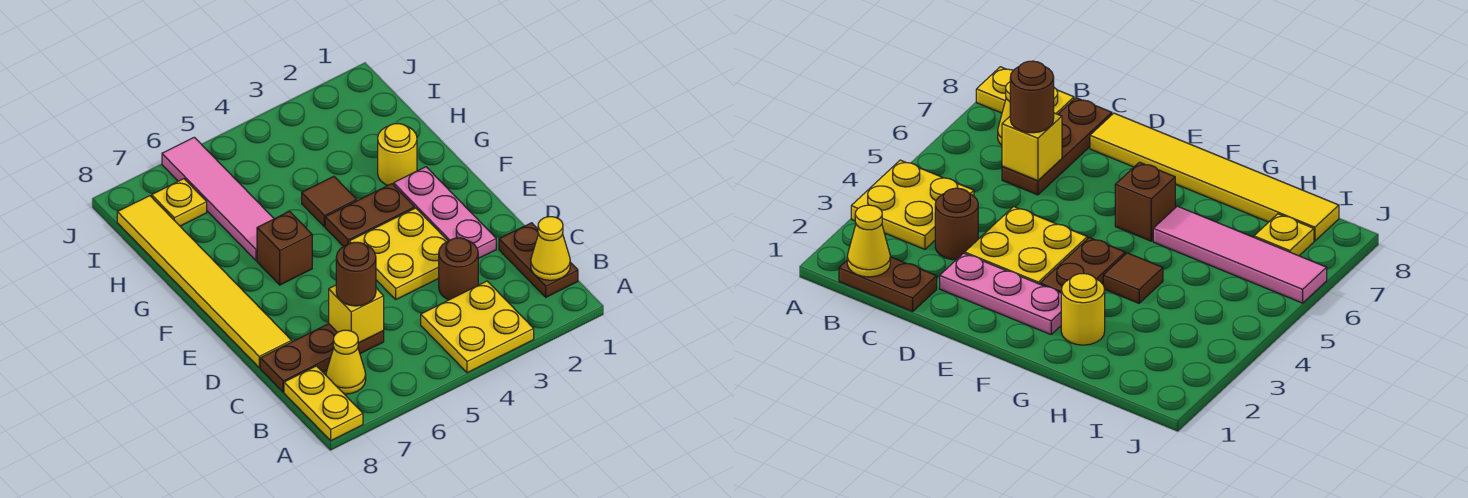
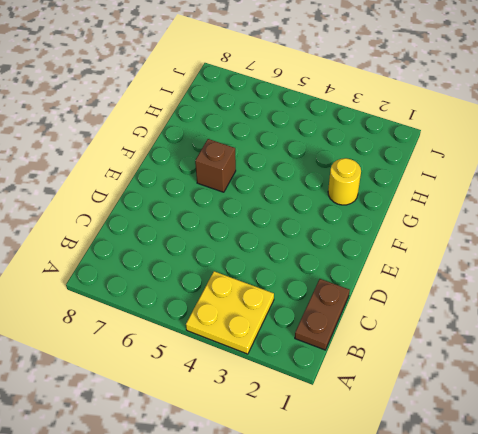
none -> yellow 1x2 plate [284,366,363,441]
none -> yellow 1x1 cone [326,330,366,394]
none -> brown 1x1 round brick [439,238,478,300]

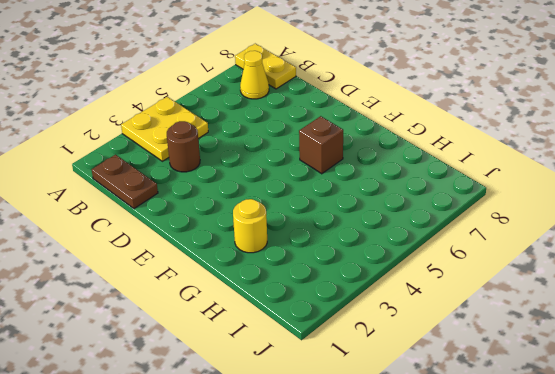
none -> brown 1x3 plate [260,324,384,392]
none -> pink 1x3 plate [394,167,496,259]
none -> yellow 2x2 plate [349,208,448,299]

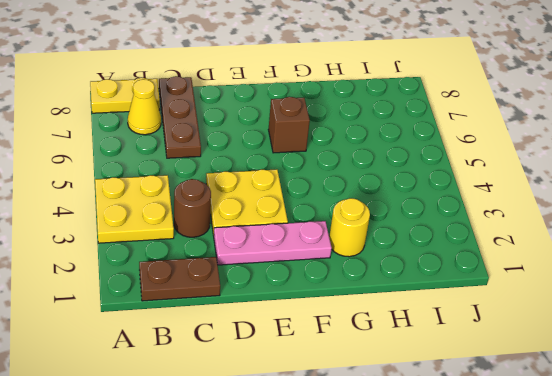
none -> yellow 1x6 tile [117,196,292,368]
none -> brown 1x2 plate [325,184,415,247]
none -> brown 1x1 tile [302,176,357,227]

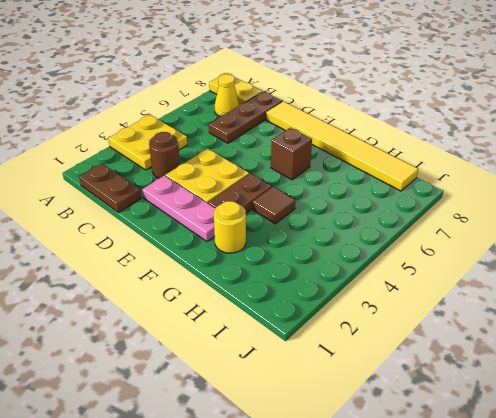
none -> pink 1x4 tile [162,137,274,261]
none -> yellow 1x1 plate [152,179,207,226]
none -> yellow 1x1 cone [531,217,570,280]

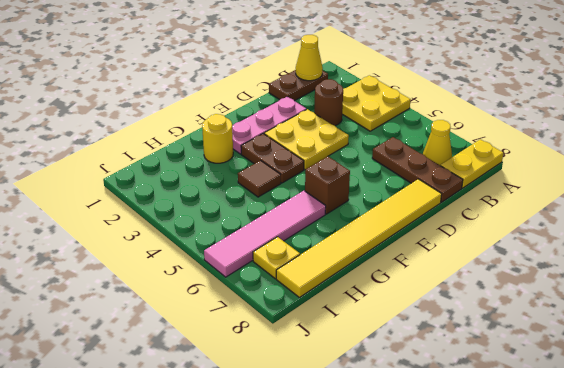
none -> yellow 1x1 brick [329,285,384,343]
none -> brown 1x1 round brick [336,242,376,306]

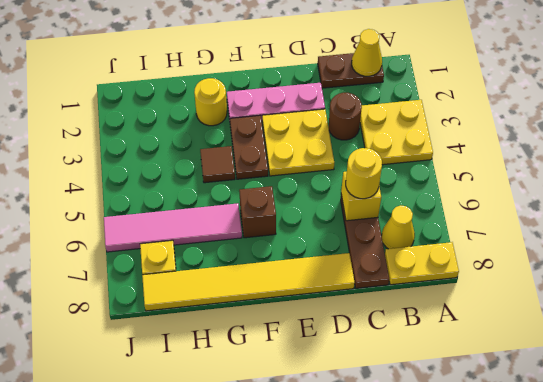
yellow 1x1 round brick [346,148,382,199] -> brown 1x1 round brick [336,242,376,306]

